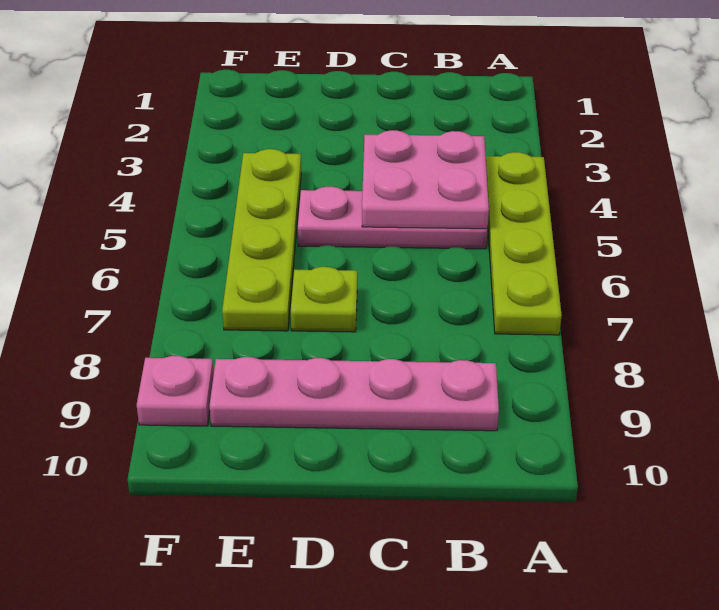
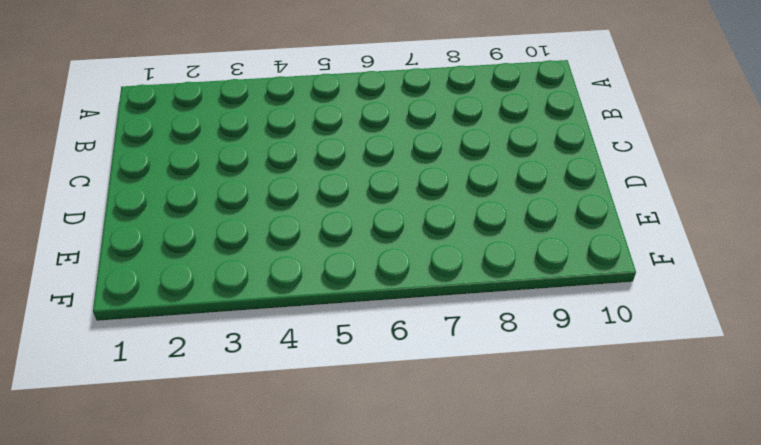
none -> lime 1x4 plate [486,152,562,335]
none -> pink 1x3 plate [298,187,488,249]

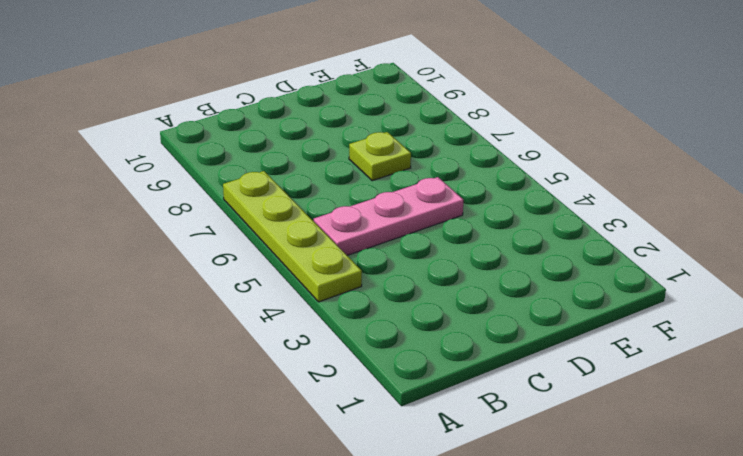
none -> pink 1x4 plate [209,357,499,431]
none -> lime 1x4 plate [222,149,301,331]

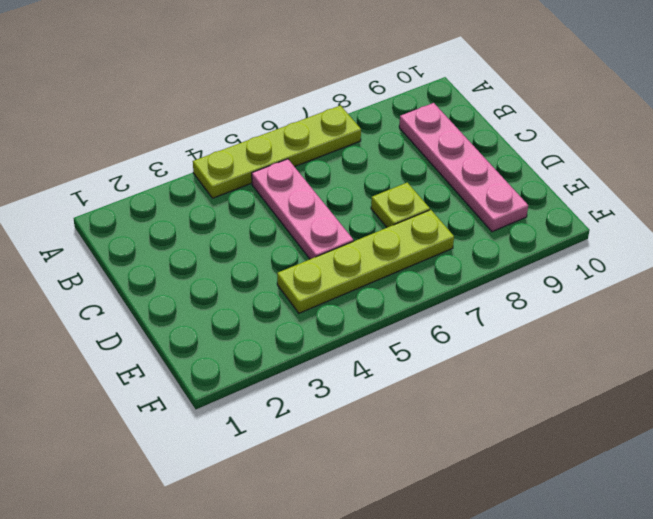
none -> pink 1x1 plate [137,356,214,426]
none -> pink 2x2 plate [362,130,489,229]

